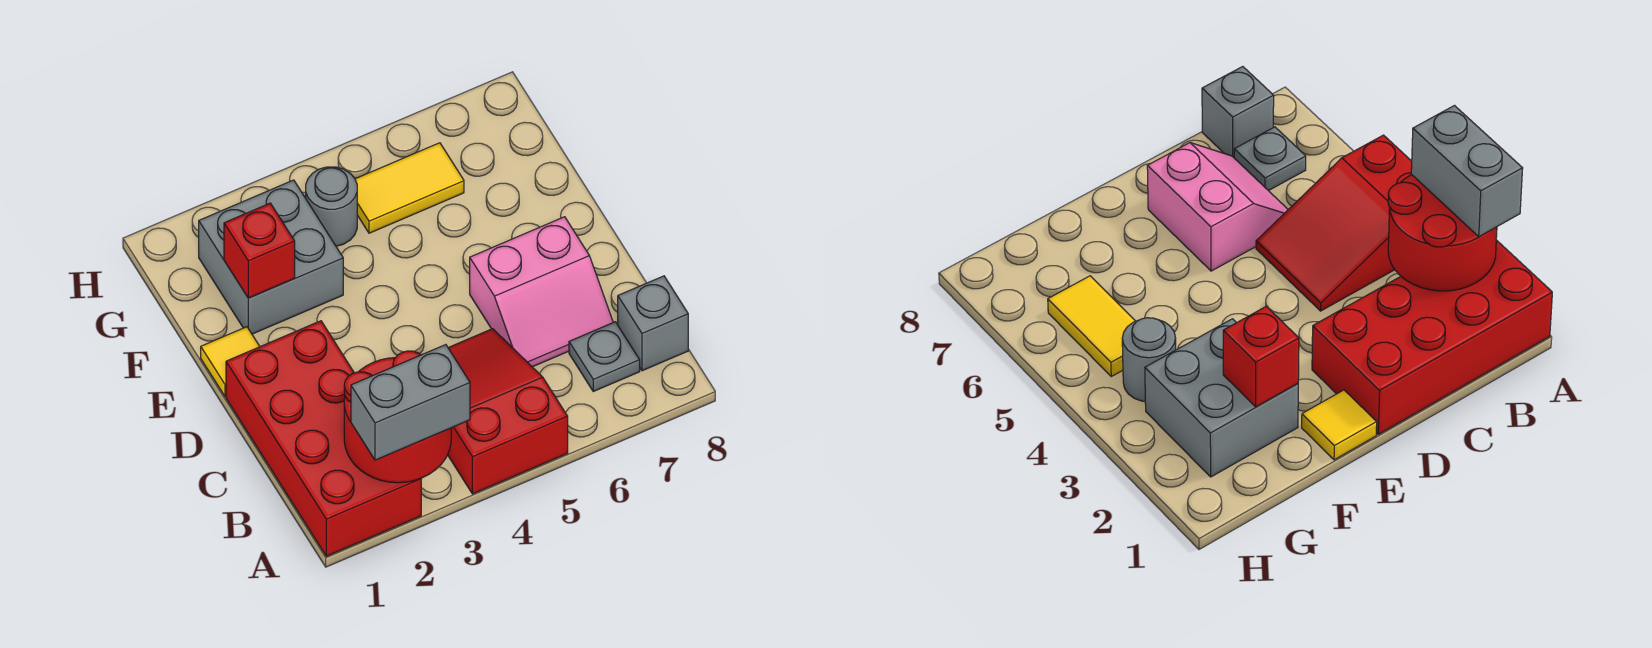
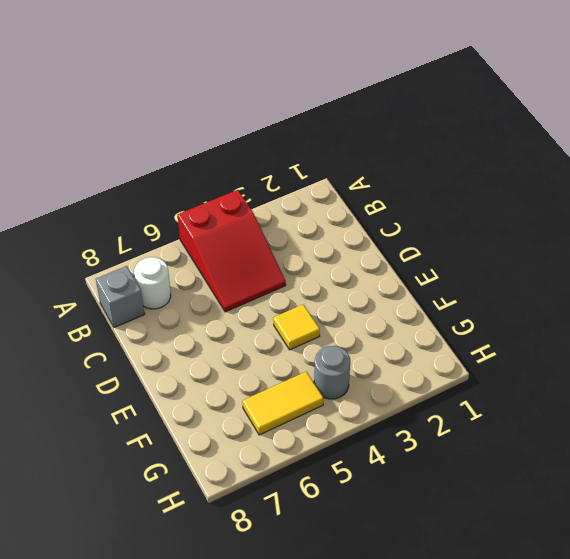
white 1x1 round brick [134,257,171,309] -> grey 1x1 plate [569,322,640,391]
yellow 1x1 tile [273,305,320,350] -> yellow 1x1 tile moved to [201,327,260,396]
none -> red 2x4 brick [226,321,421,556]
none -> pink 2x2 slope [470,217,613,367]
none -> grey 2x2 brick [199,180,343,334]

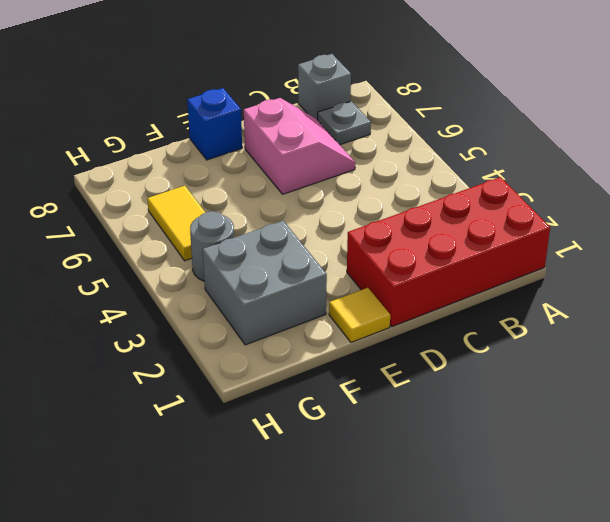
blue 1x1 brick [187,88,242,160] -> none
none -> red 2x3 slope [448,329,568,494]
none -> red 2x2 round brick [344,351,451,483]
none -> red 1x1 brick [224,203,295,298]

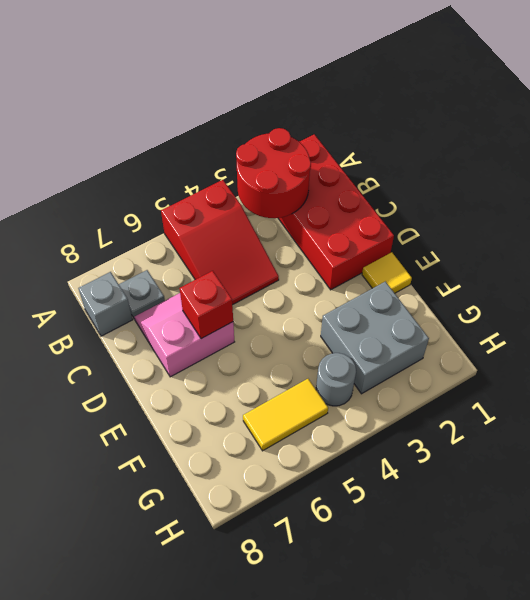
red 1x1 brick [180,271,233,339] -> red 1x1 brick moved to [224,203,295,298]
none -> grey 1x2 brick [351,345,470,460]

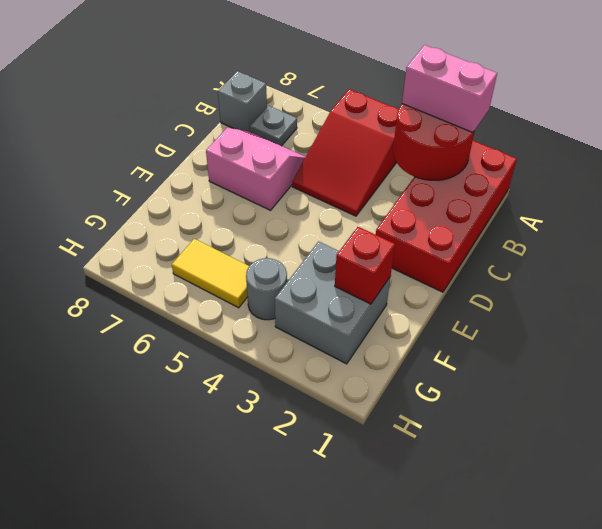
pink 1x2 brick [402,45,497,133] -> grey 1x2 brick [351,345,470,460]
none -> yellow 1x1 tile [201,327,260,396]

